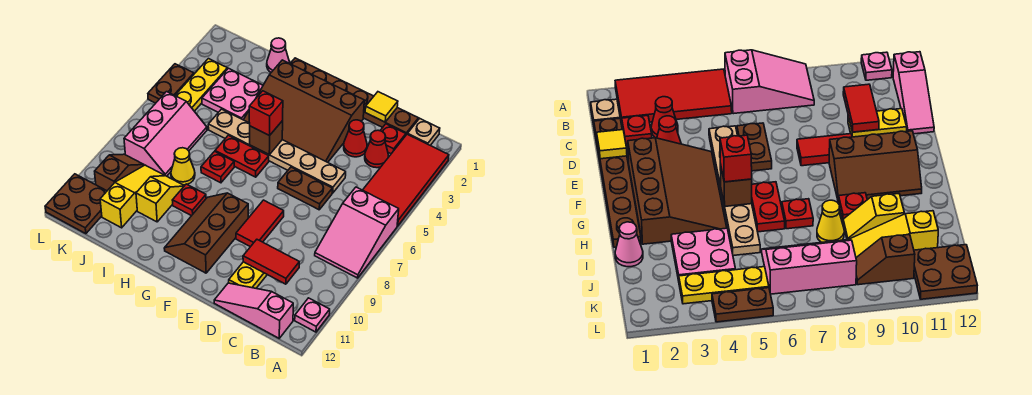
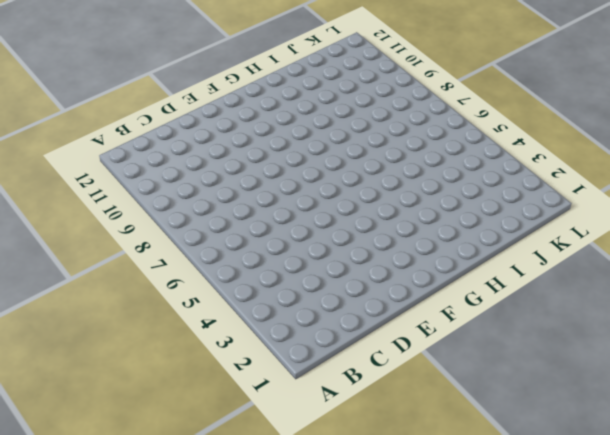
none -> red 2x4 tile [363,134,449,226]
none -> pink 2x3 slope [315,187,399,278]
none -> pink 1x1 plate [295,298,330,332]
none -> tan 1x1 plate [408,118,440,145]

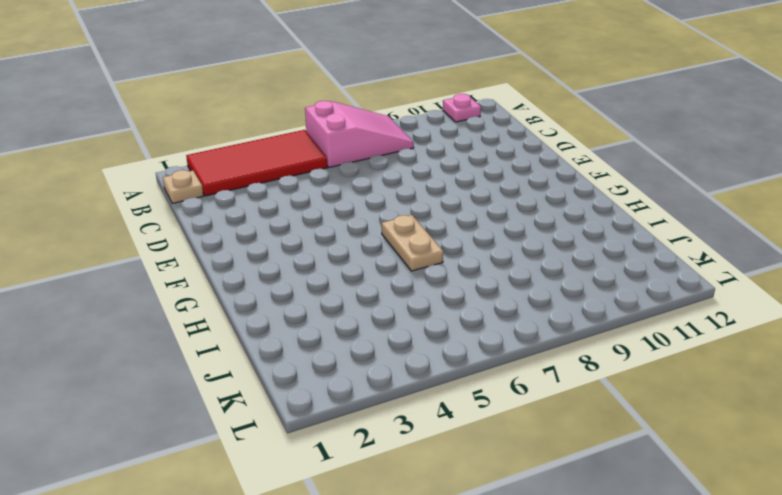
tan 1x2 plate [382,215,443,271] -> red 1x2 plate [215,135,269,177]
none -> pink 1x3 slope [214,283,293,338]
none -> brown 1x6 plate [290,58,418,135]
none -> red 1x1 plate [380,124,406,154]
none -> red 1x1 cone [365,130,388,168]

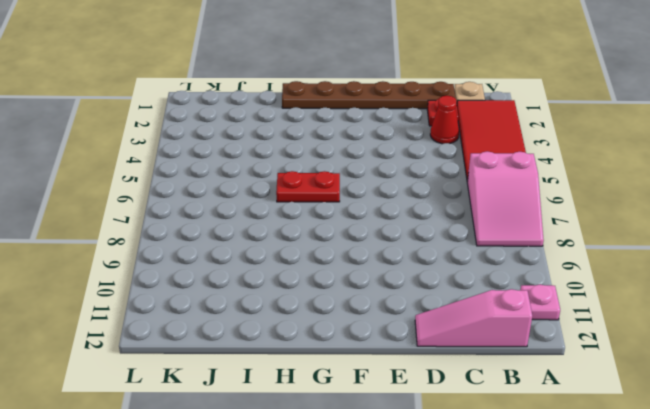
none -> red 1x1 cone [344,120,367,157]
none -> tan 1x6 plate [208,109,346,193]
none -> brown 1x2 plate [278,167,332,210]
none -> yellow 1x2 plate [229,262,267,288]

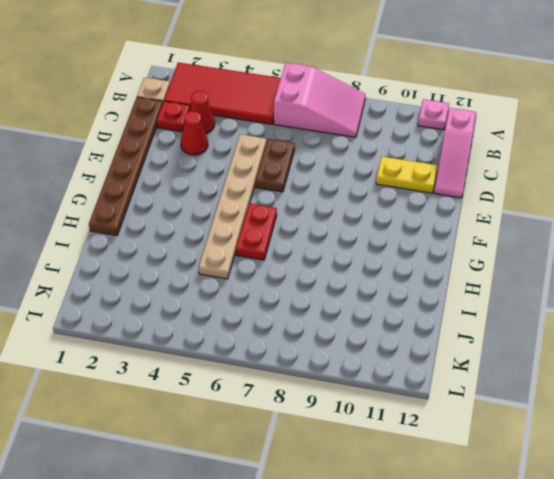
none -> brown 3x4 slope [244,60,364,162]
none -> red 1x2 tile [236,200,284,247]
none -> brown 2x3 slope [164,193,248,273]
none -> red 1x1 plate [201,151,234,183]

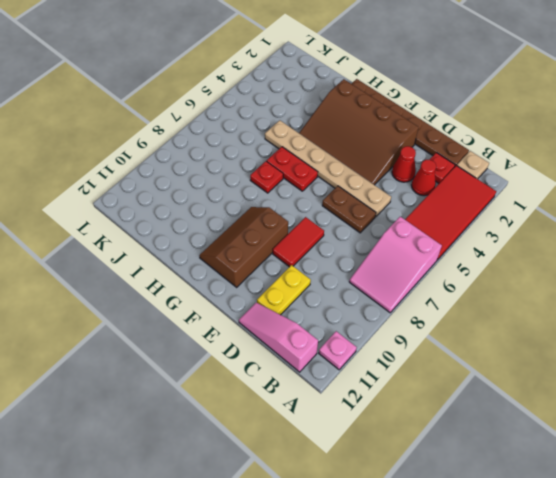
none -> red 1x1 plate [172,184,206,216]
none -> pink 1x1 cone [267,38,290,72]
none -> pink 2x2 plate [202,68,263,120]
none -> yellow 1x1 cone [171,148,195,185]

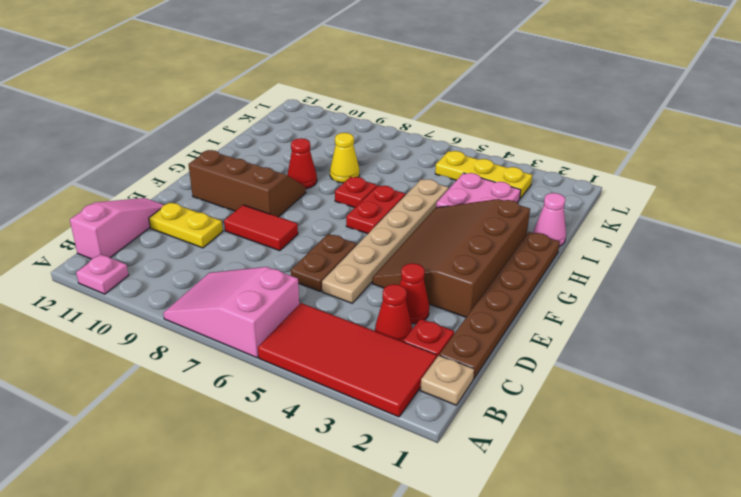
red 1x1 cone [287,138,317,189] -> red 1x1 plate [172,184,206,216]
none -> yellow 1x2 slope [136,176,184,222]
none -> pink 2x3 slope [124,92,207,176]
none -> yellow 1x3 slope [100,165,165,228]
none -> brown 1x2 slope [95,154,144,191]

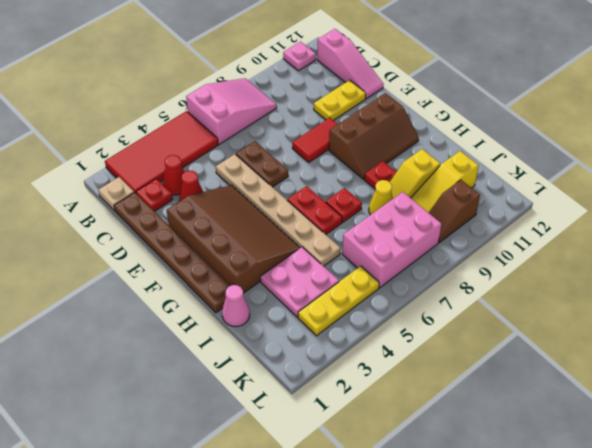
pink 2x3 brick [342,192,442,288] -> pink 2x3 slope [124,92,207,176]
none -> brown 2x2 plate [45,174,107,234]
none -> brown 1x2 plate [148,64,194,103]
none -> red 1x2 tile [243,240,299,284]
none -> yellow 1x1 tile [365,92,398,122]

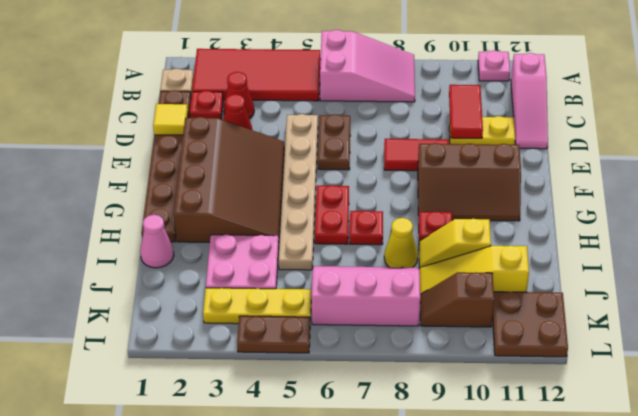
none -> brown 1x1 brick [250,121,283,154]
none -> red 1x1 brick [249,91,283,136]

